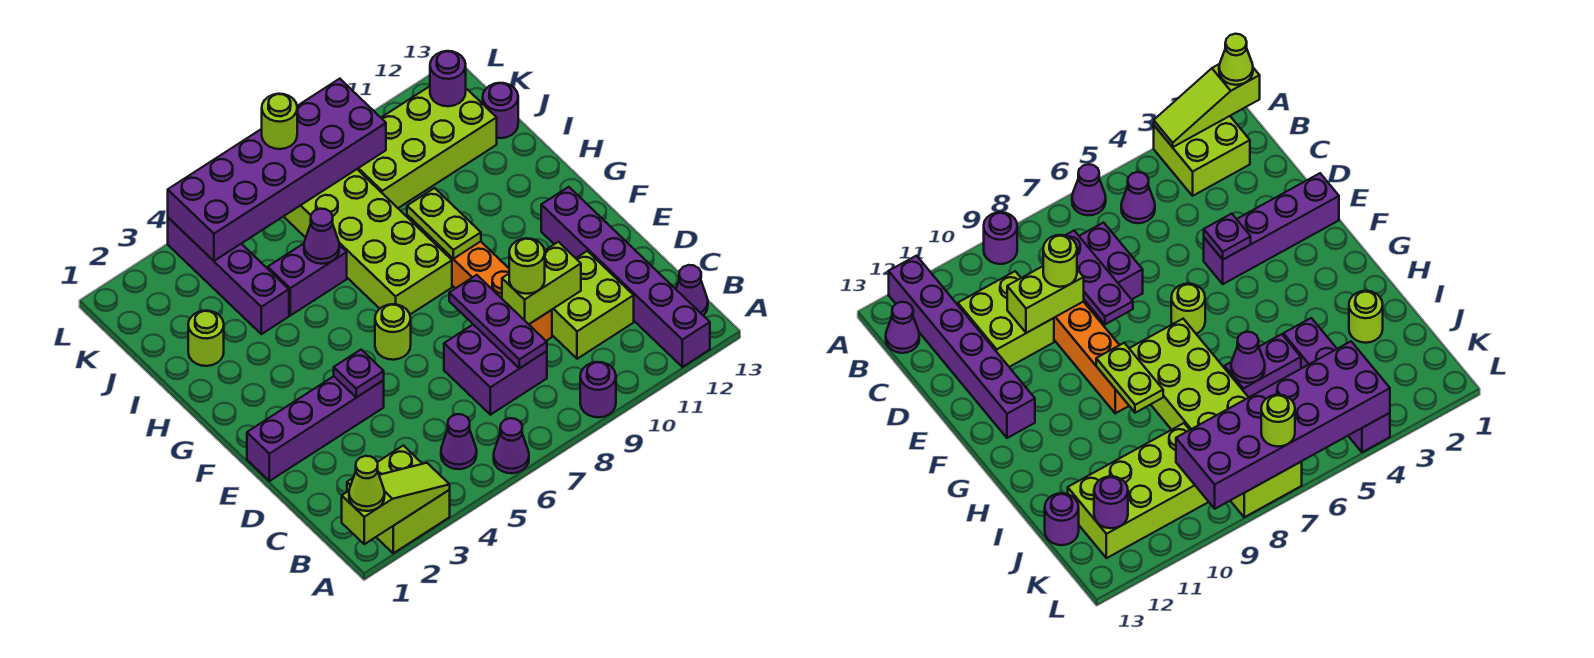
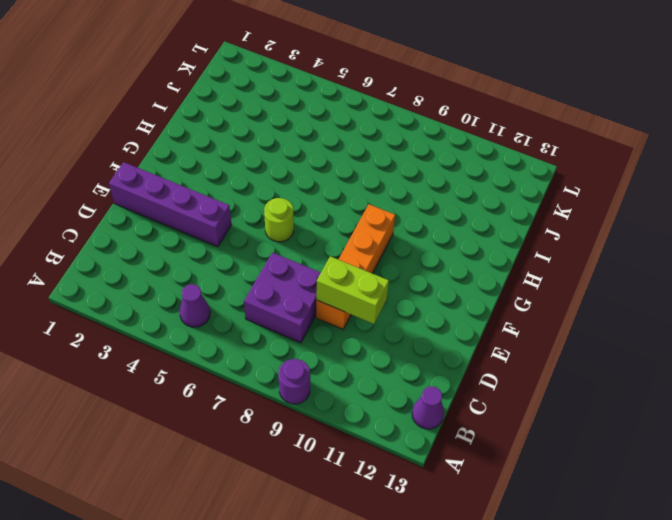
none -> lime 2x2 brick [347,446,450,553]
none -> purple 1x1 cone [494,418,529,473]
none -> purple 1x6 brick [541,187,710,367]

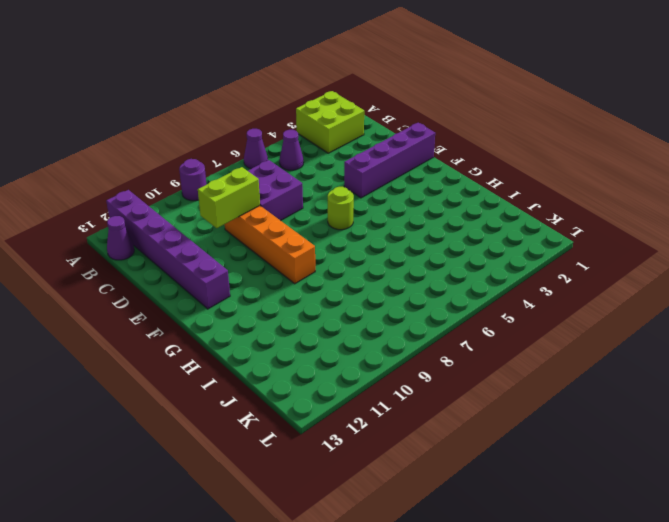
none -> lime 2x2 brick [552,251,634,359]
none -> lime 2x6 brick [284,169,452,314]
none -> lime 1x1 round brick [188,311,224,366]

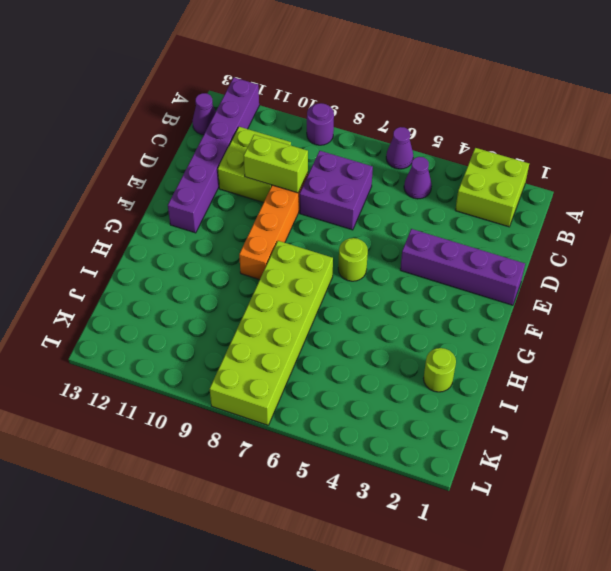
none -> purple 1x4 brick [168,218,289,334]
none -> purple 1x2 brick [268,244,347,315]
none -> lime 2x4 brick [357,86,497,208]

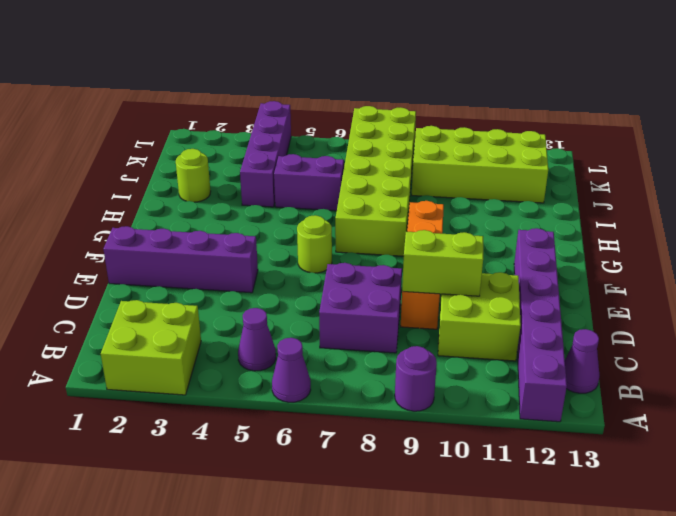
none -> purple 1x1 round brick [483,83,518,138]
none -> lime 1x3 slope [342,463,450,544]
none -> purple 1x3 plate [449,275,547,368]

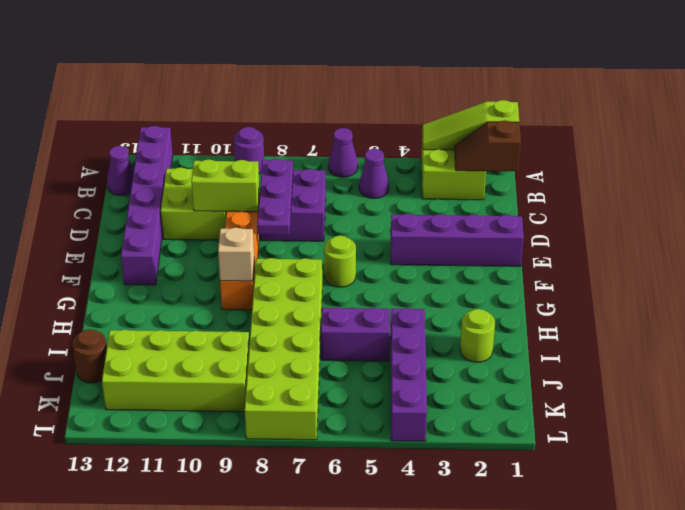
brown 1x2 slope [455,121,521,171] -> none
tan 1x1 brick [218,228,254,281] -> lime 1x2 plate [407,188,481,259]
brown 1x1 round brick [72,329,107,383] -> purple 1x1 round brick [483,83,518,138]
none -> purple 1x1 plate [334,350,384,397]
none -> purple 1x1 cone [304,209,339,264]
none -> purple 2x6 brick [168,79,386,261]

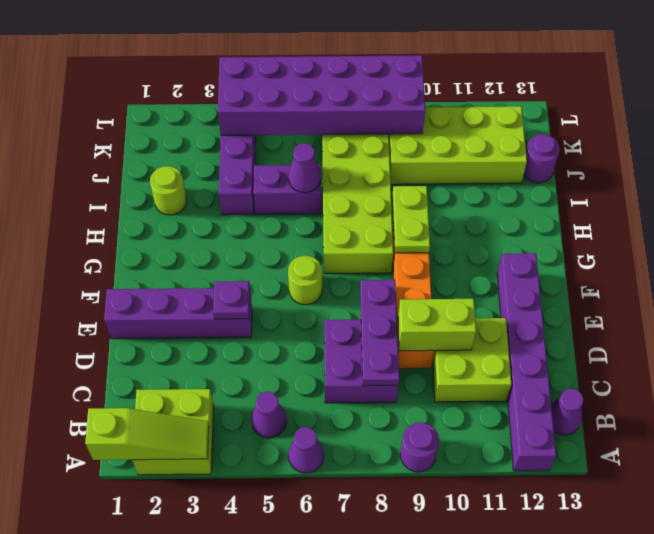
none -> purple 1x1 round brick [430,51,466,106]
none -> lime 1x1 cone [349,456,385,511]
none -> lime 1x1 round brick [509,238,545,294]

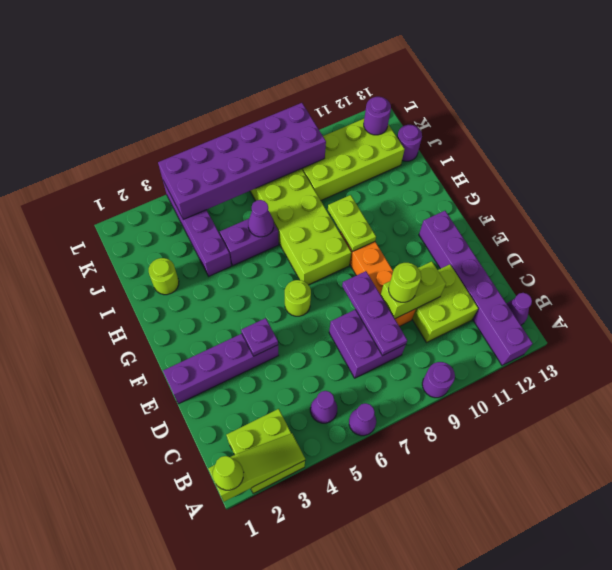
none -> lime 1x1 round brick [262,94,297,149]

